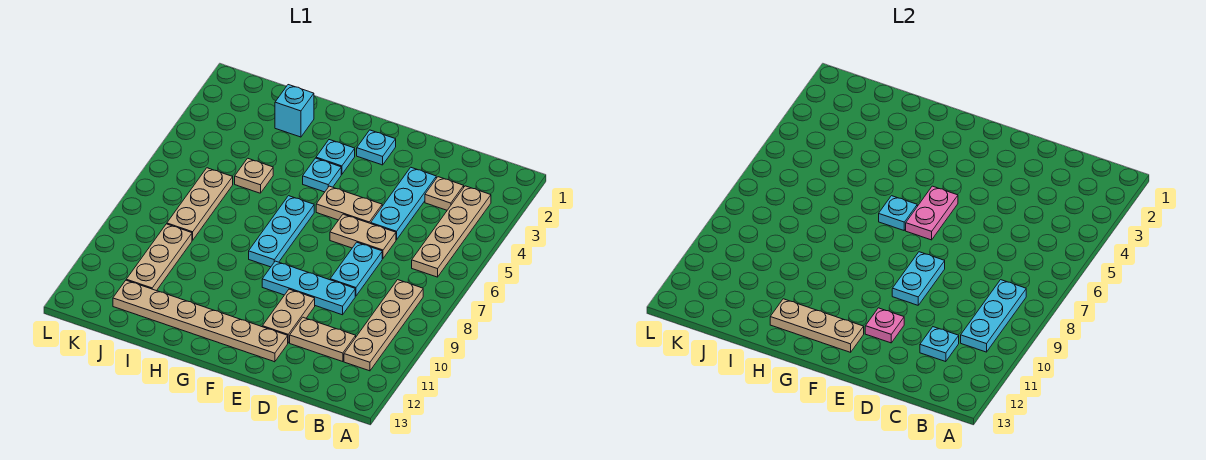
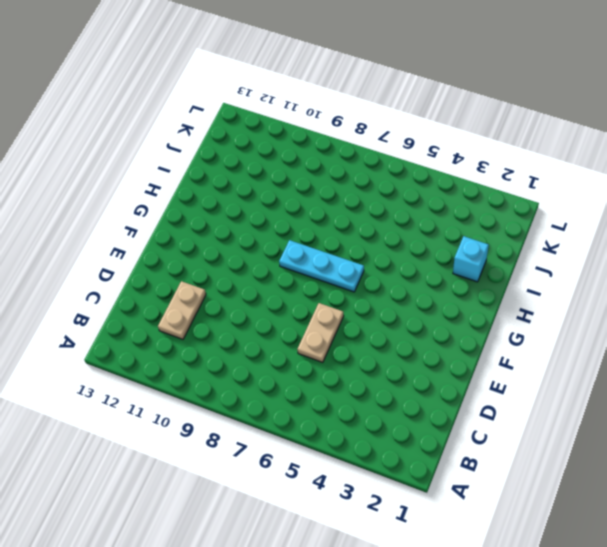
none -> tan 1x4 plate [412,186,491,277]
none -> tan 1x4 plate [344,280,423,371]
none -> tan 1x1 plate [425,177,464,210]

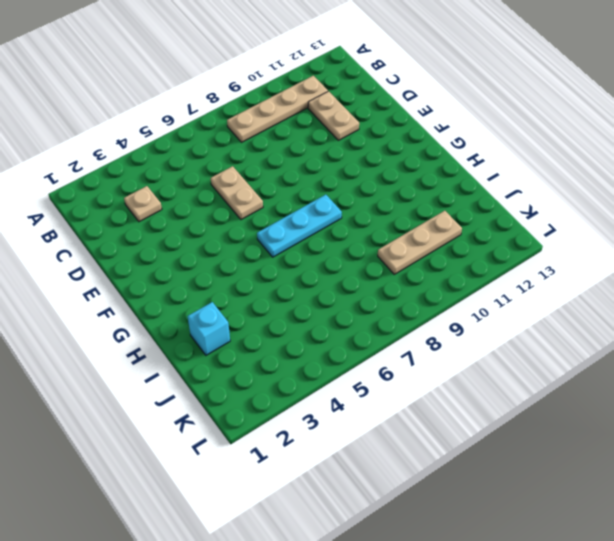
none -> tan 1x4 plate [412,186,491,277]
none -> cyan 1x3 plate [371,167,436,240]
none -> cyan 1x2 plate [330,242,382,296]

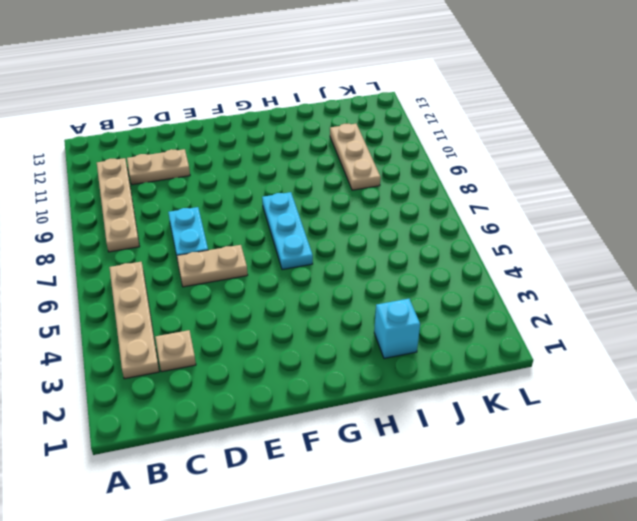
none -> cyan 1x3 plate [371,167,436,240]
none -> cyan 1x3 plate [262,261,355,315]
none -> tan 1x2 plate [316,186,382,223]

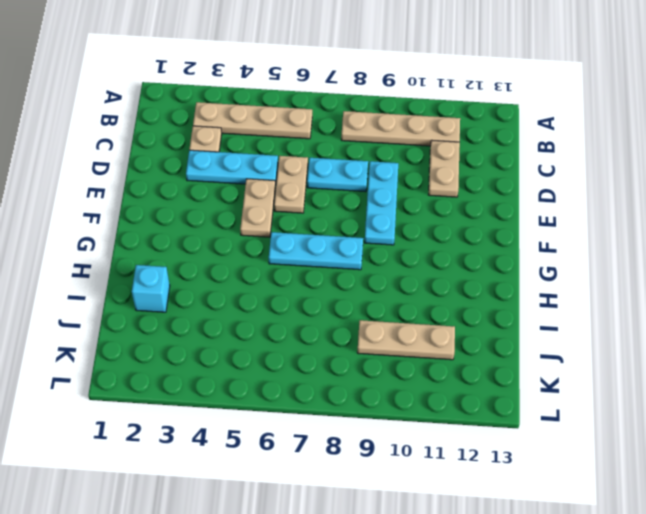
none -> tan 1x2 plate [262,289,315,343]
none -> tan 1x6 plate [113,280,288,362]
none -> cyan 1x1 plate [357,130,396,165]

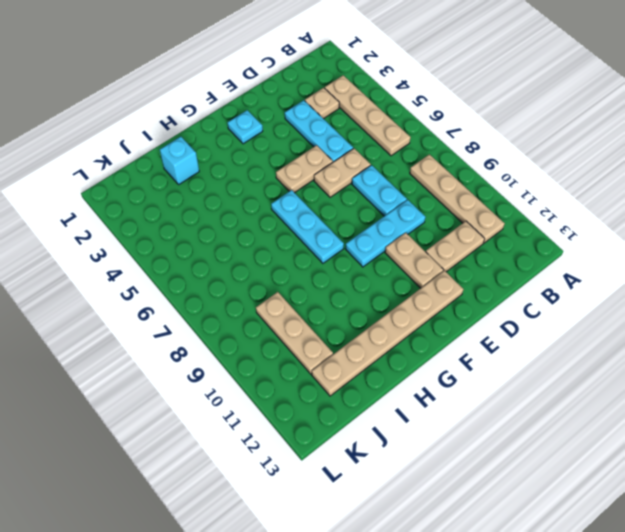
none -> cyan 1x1 plate [316,140,355,174]
none -> cyan 1x1 plate [303,158,341,192]
none -> tan 1x1 plate [235,158,273,193]

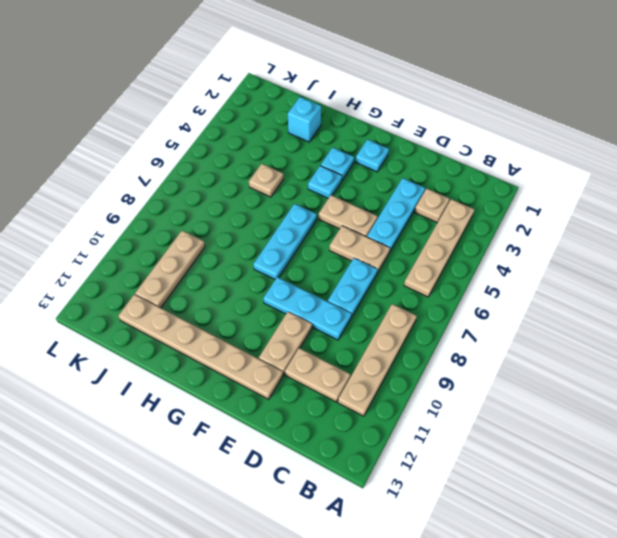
none -> tan 1x3 plate [167,168,233,240]
none -> cyan 1x3 plate [961,280,1026,352]
none -> cyan 1x1 plate [920,327,959,362]

